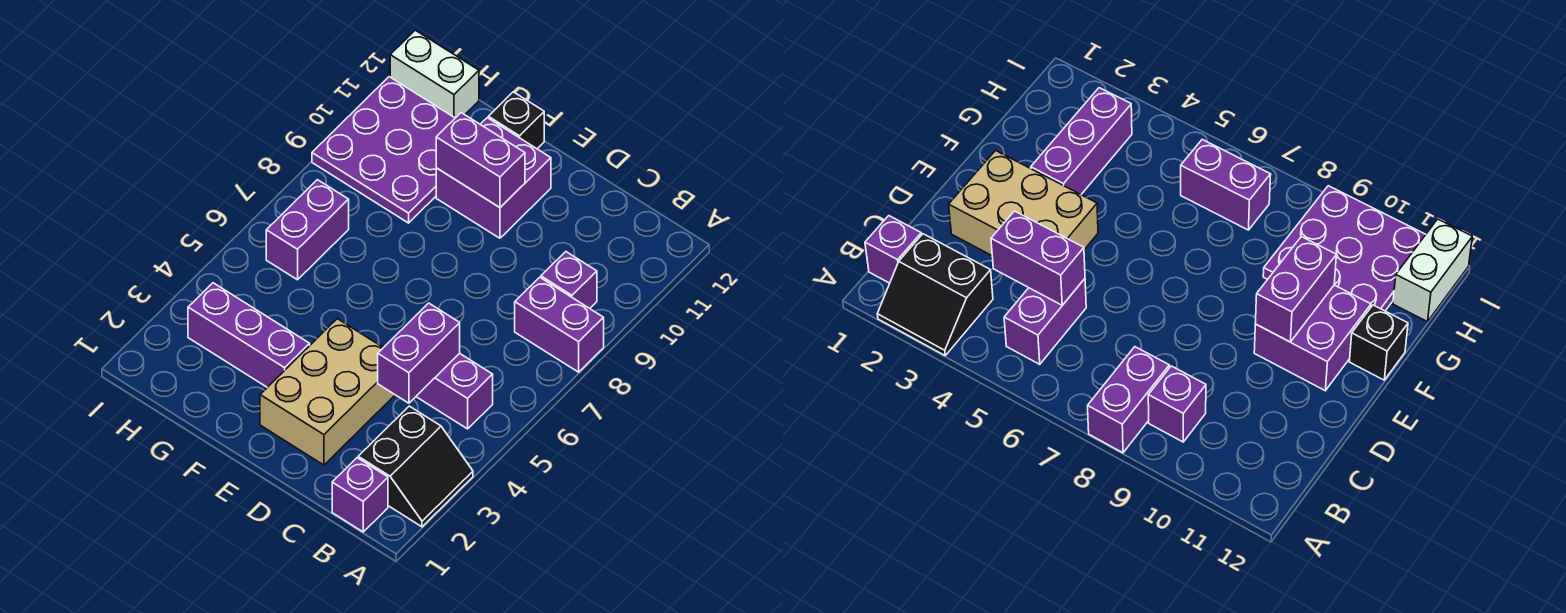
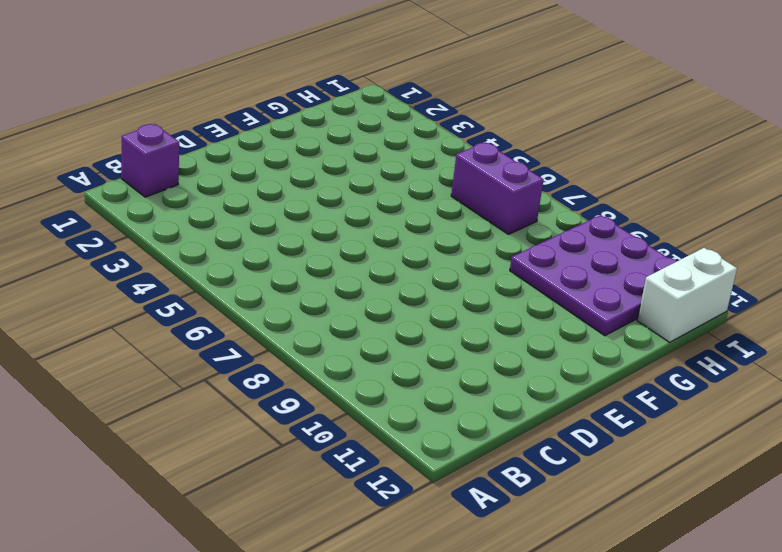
none -> black 2x2 slope [358,406,473,527]
none -> purple 1x2 brick [515,277,604,372]
none -> purple 1x2 brick [416,353,493,429]

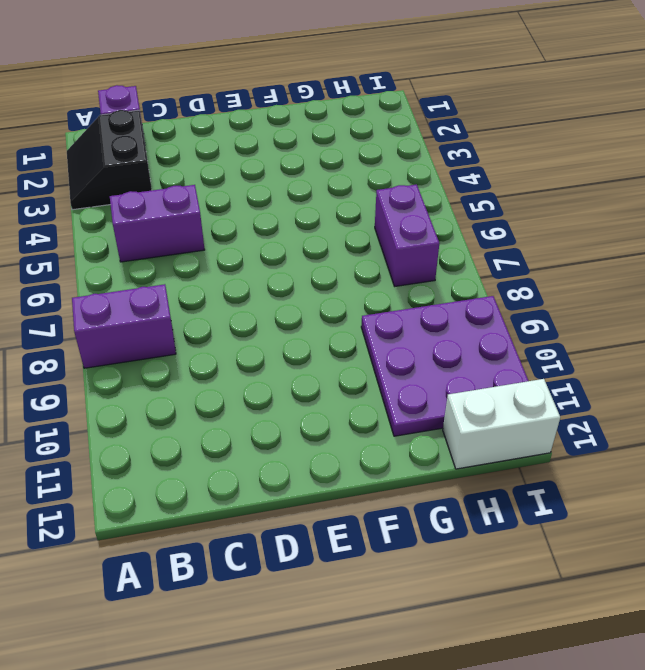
none -> purple 1x1 brick [541,252,597,308]
none -> tan 2x3 brick [260,319,395,465]
none -> purple 2x2 brick [436,118,551,238]

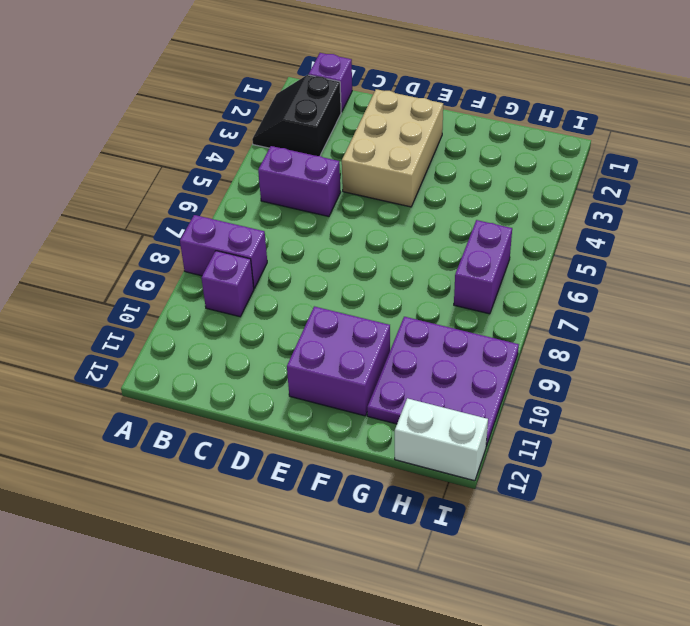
none -> purple 1x3 brick [188,283,310,387]
none -> black 1x1 brick [488,92,544,149]
none -> purple 1x2 brick [378,303,460,403]

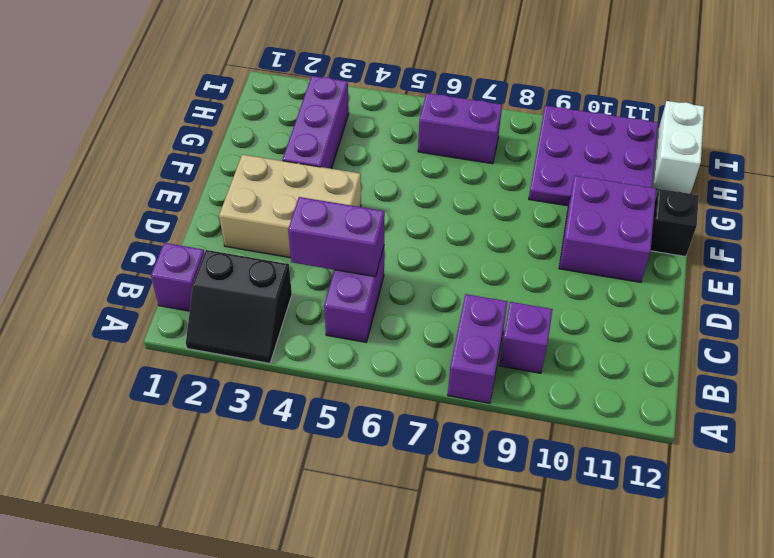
none -> purple 1x2 brick [436,113,525,207]

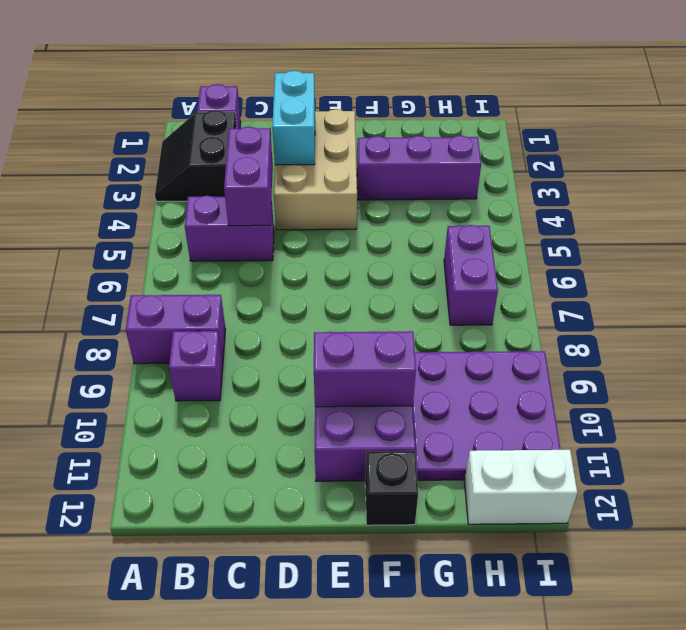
cyan 1x2 brick [272,71,315,165] -> none

